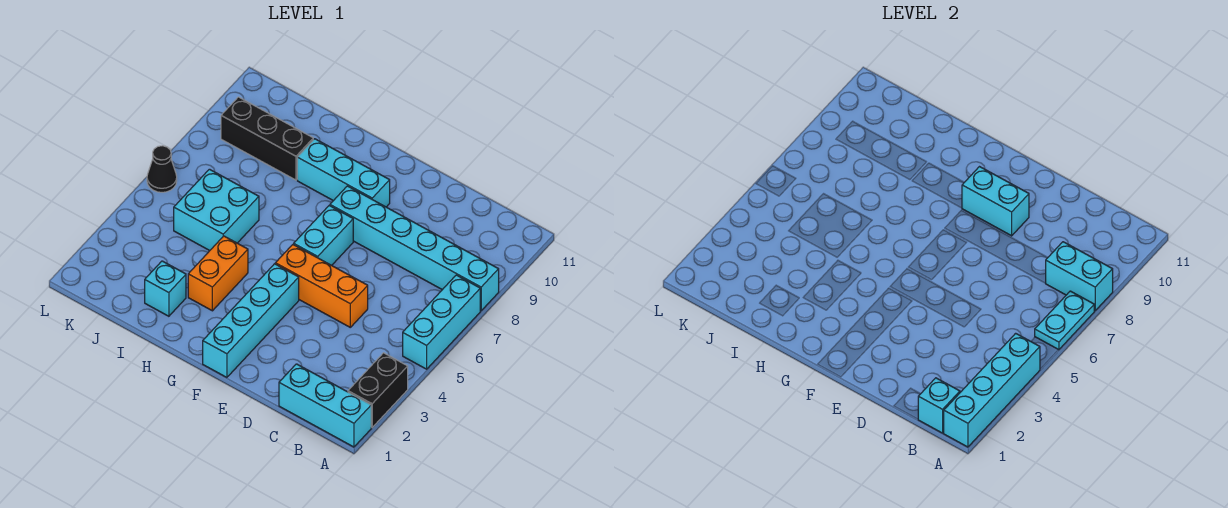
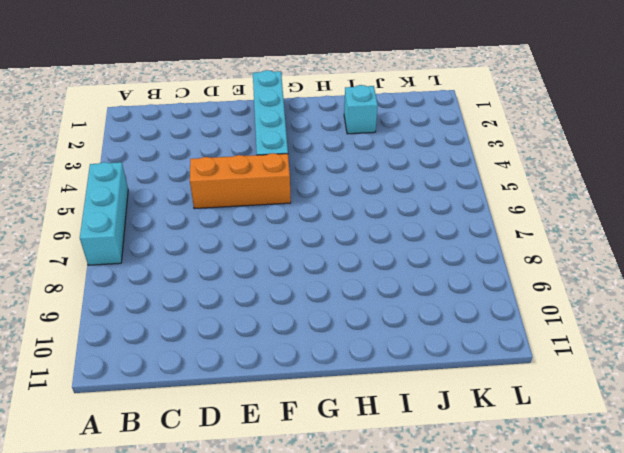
none -> cyan 1x3 brick [279,364,371,447]
none -> black 1x2 brick [348,353,408,427]
none -> cyan 1x6 brick [330,186,499,311]

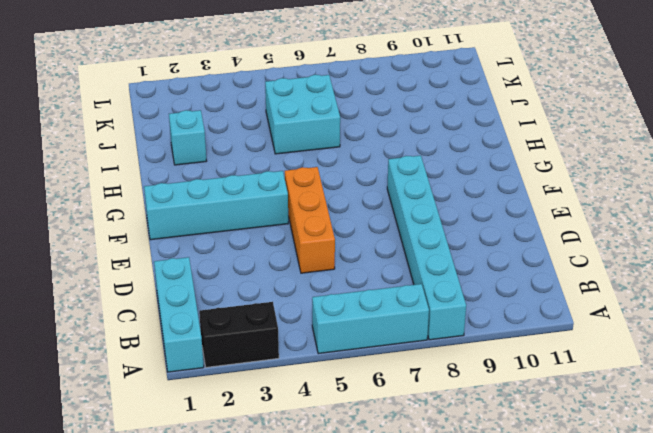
none -> cyan 1x2 brick [294,206,353,265]
none -> cyan 1x3 brick [297,139,390,207]
none -> orange 1x2 brick [188,236,248,311]

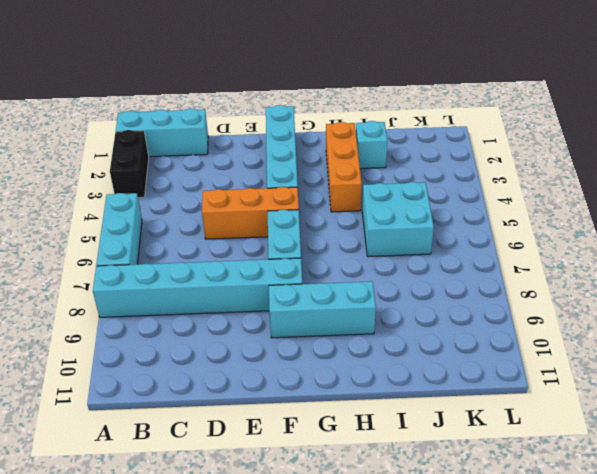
orange 1x3 brick [326,122,362,212] -> orange 1x2 brick [188,236,248,311]
none -> black 1x3 brick [221,97,313,180]
none -> black 1x1 cone [147,146,177,192]
none -> cyan 1x4 brick [944,333,1040,447]

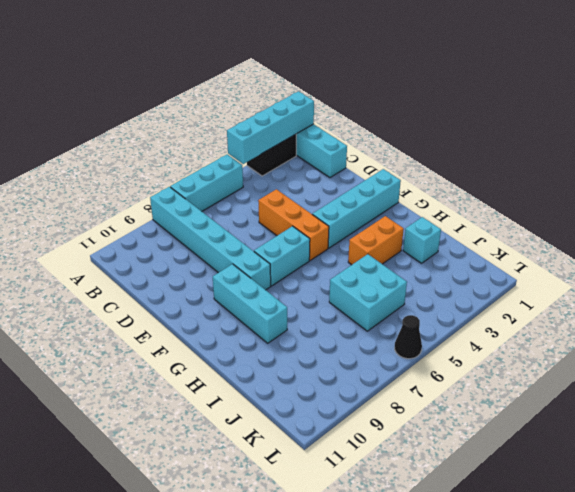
none -> black 1x3 brick [221,97,313,180]
none -> cyan 1x2 plate [1035,291,1094,350]
none -> cyan 1x2 brick [1046,242,1113,311]

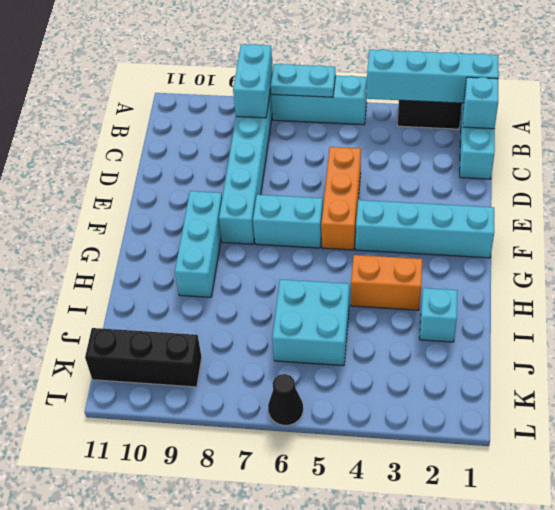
black 1x3 brick [85,328,202,387] -> black 1x3 brick turned to [221,97,313,180]
none -> cyan 1x2 brick [962,167,1029,236]

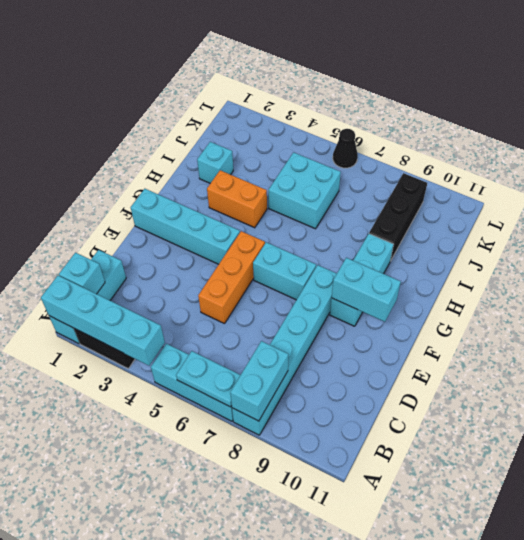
cyan 1x2 brick [332,258,401,322] -> cyan 1x2 brick turned to [962,167,1029,236]

